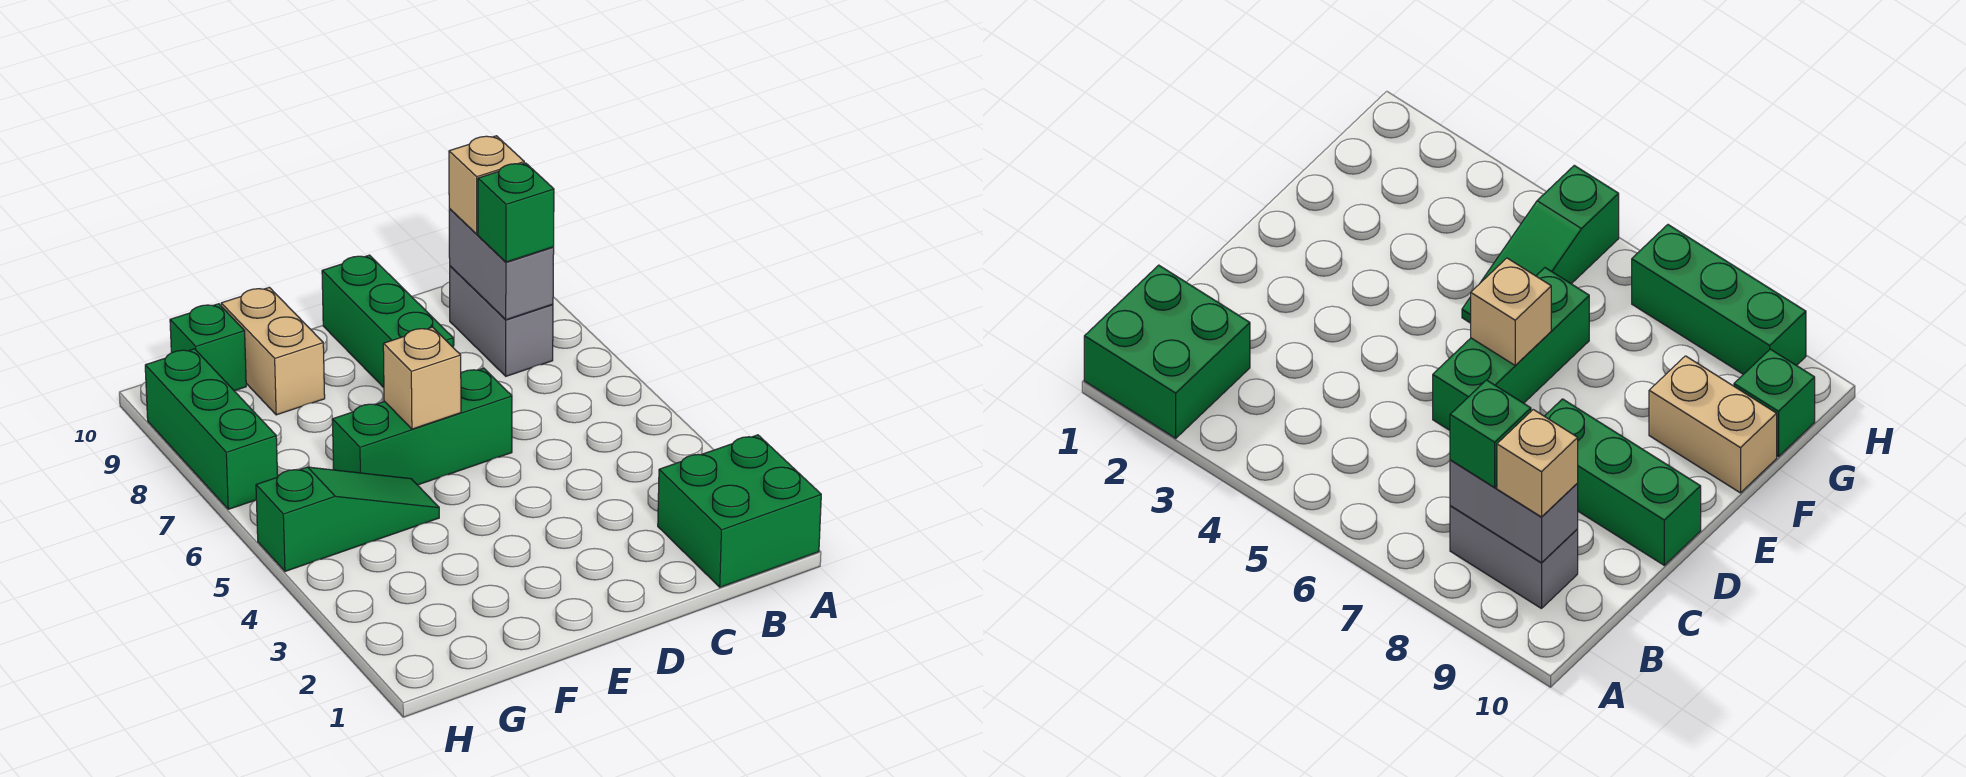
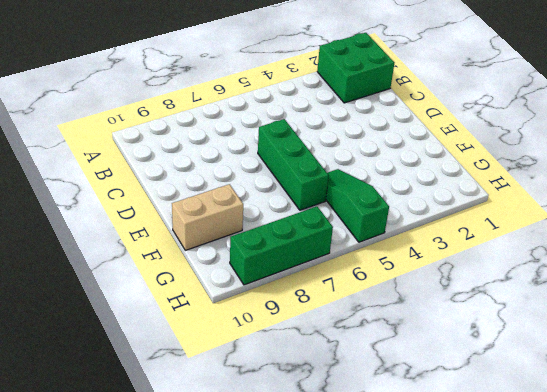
none -> grey 1x2 brick [450,266,553,376]
none -> green 1x3 brick [322,255,453,388]
none -> green 1x1 brick [170,304,246,391]

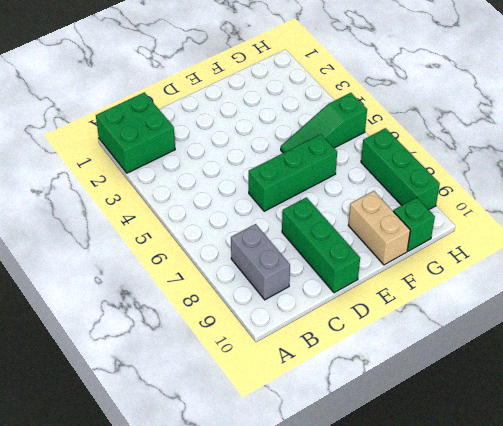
none -> grey 1x2 brick [449,209,554,320]
none -> tan 1x1 brick [383,327,461,429]
none -> green 1x1 brick [478,163,554,262]

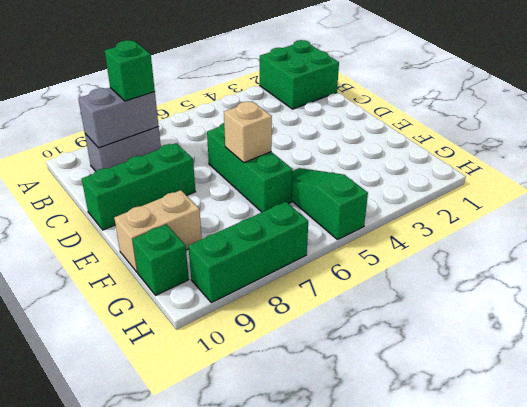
none -> tan 1x1 brick [449,136,524,234]

